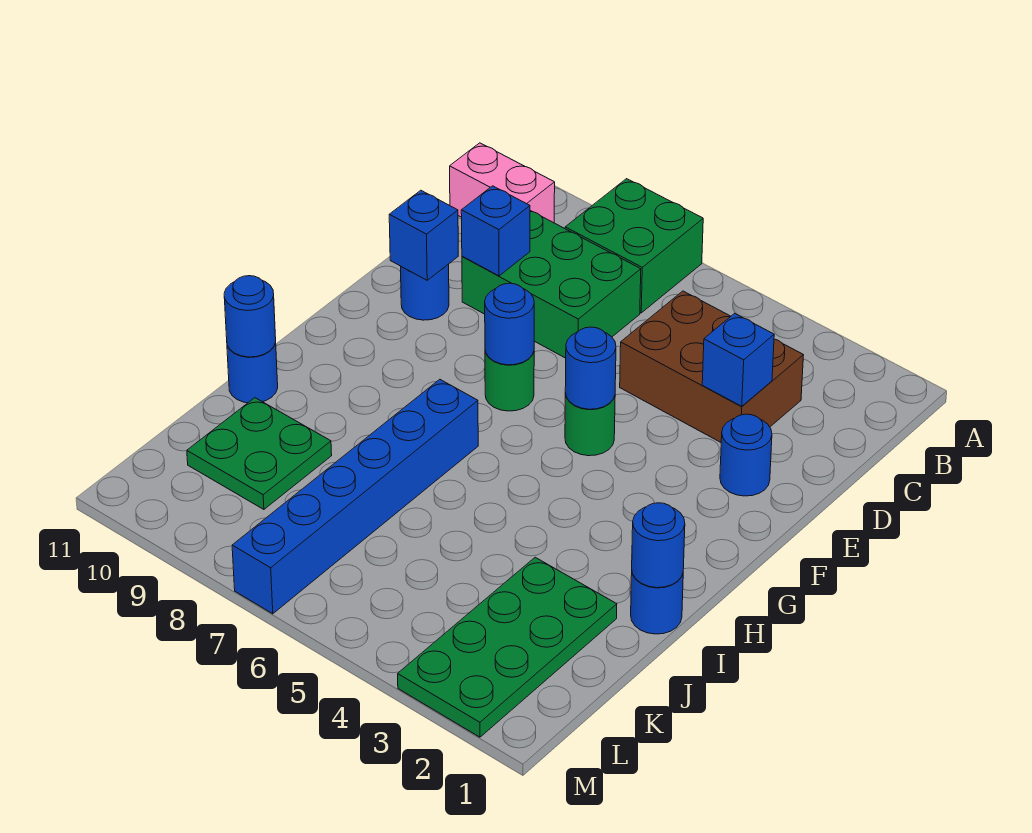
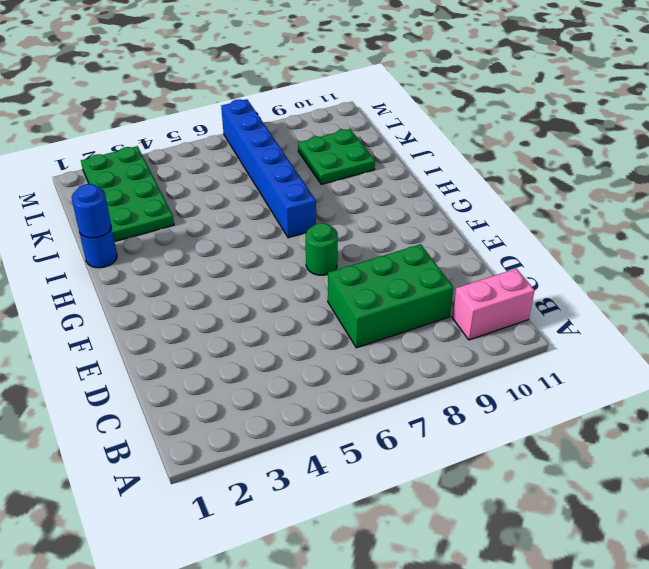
none -> green 2x2 brick [565,179,703,313]
none -> brown 2x3 brick [620,291,803,442]
none -> blue 1x1 round brick [720,414,772,496]

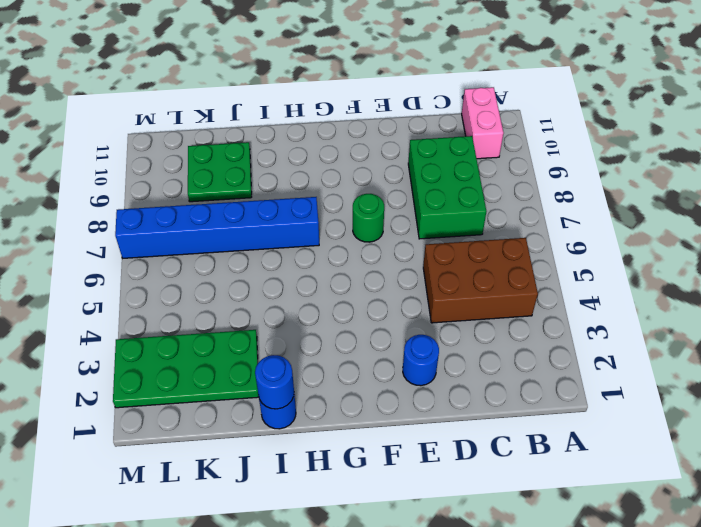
brown 2x3 brick [423,238,538,323] -> brown 2x3 brick turned to [620,291,803,442]
none -> green 2x2 brick [565,179,703,313]
none -> blue 1x1 round brick [401,264,449,320]
none -> green 1x1 round brick [565,393,615,456]

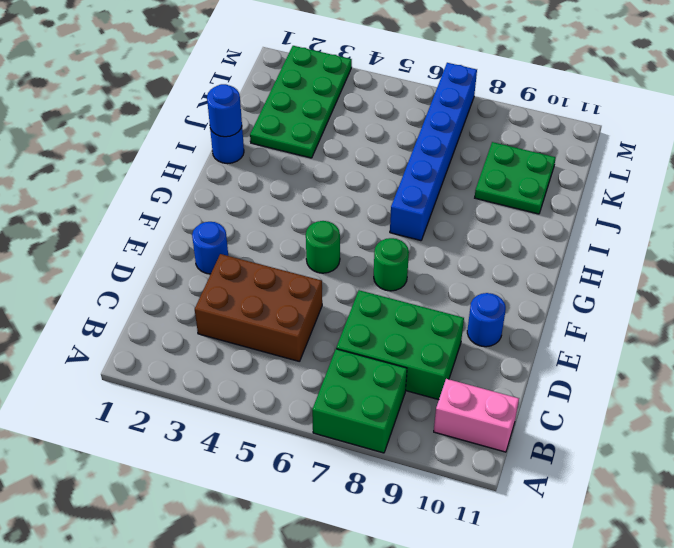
none -> blue 1x1 round brick [227,343,278,403]
none -> blue 1x1 brick [702,313,774,406]
none -> blue 1x1 brick [461,186,530,276]

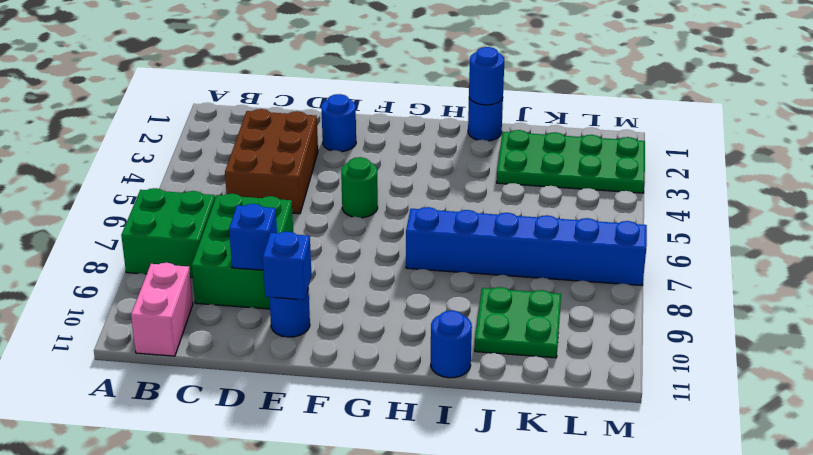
none -> green 1x1 round brick [485,352,534,411]
none -> blue 1x1 brick [702,313,774,406]
none -> blue 1x1 round brick [565,327,616,409]

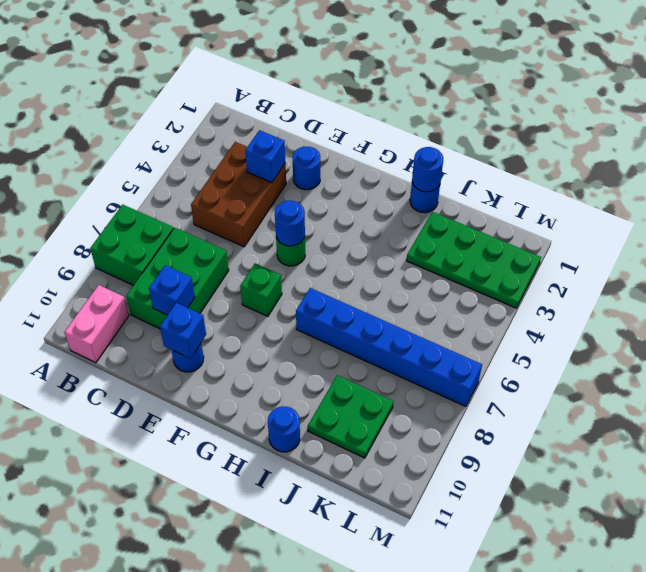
green 1x1 brick [240,264,282,316] -> green 1x1 round brick [485,352,534,411]
none -> blue 1x1 round brick [485,283,534,365]
none -> blue 1x1 round brick [224,276,276,357]

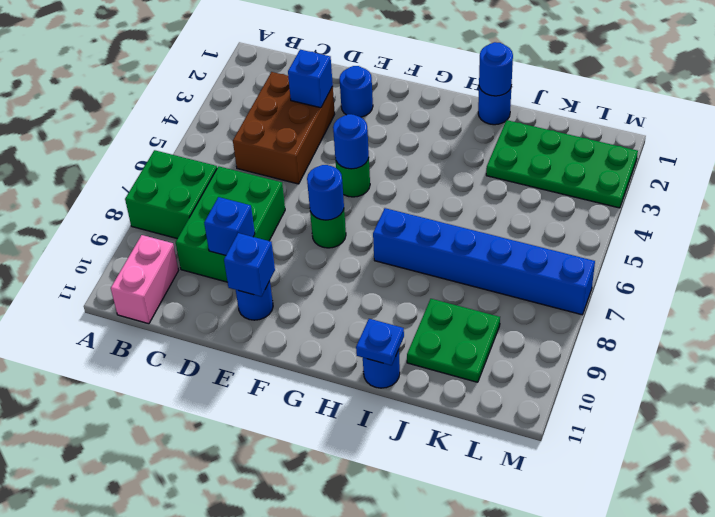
blue 1x1 plate [356,319,404,365] -> blue 1x1 round brick [224,276,276,357]

